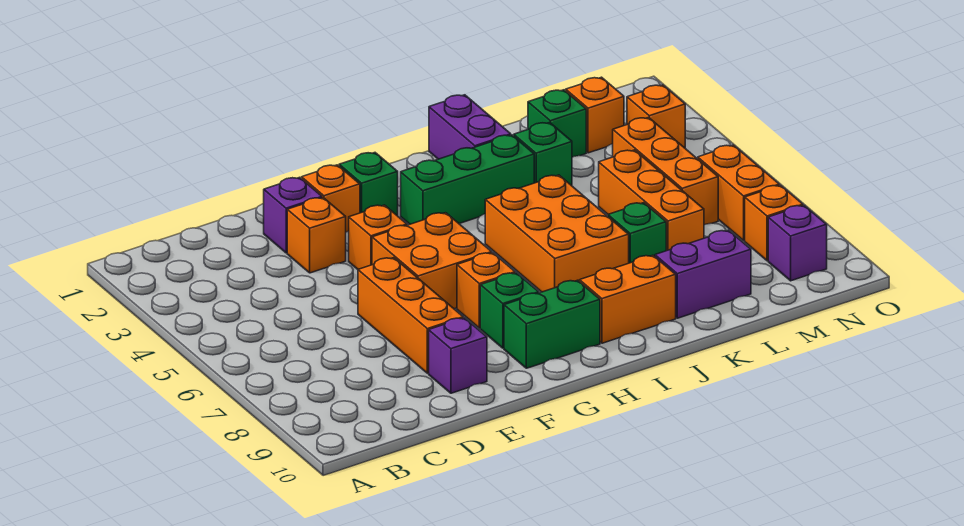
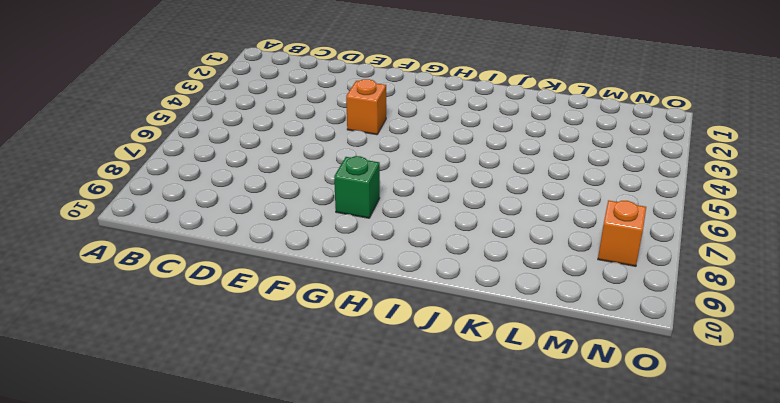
none -> purple 1x1 brick [264,177,322,253]
none -> orange 1x1 brick [287,198,346,273]
none -> orange 1x3 brick [358,258,463,373]

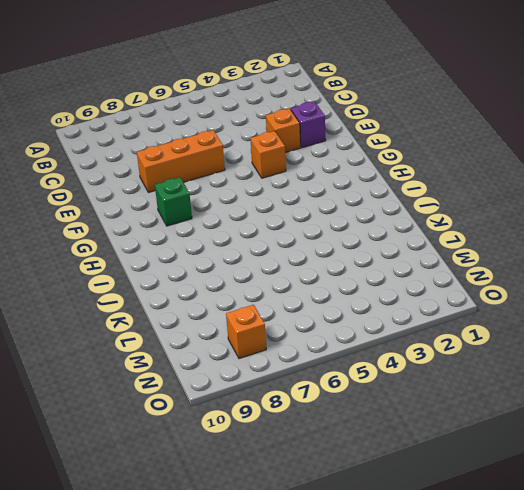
none -> purple 1x1 brick [429,318,487,393]
none -> orange 1x1 brick [302,165,360,232]
none -> orange 2x2 brick [372,213,492,309]

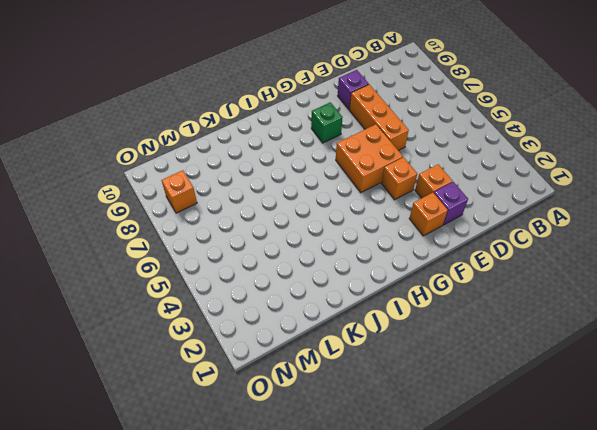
none -> green 1x1 brick [339,153,398,216]
none -> orange 1x1 brick [457,253,515,328]
none -> green 1x2 brick [504,280,600,368]

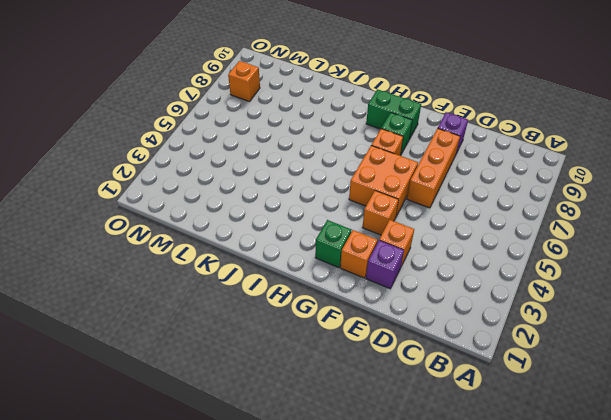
none -> green 1x3 brick [401,135,534,224]
none -> orange 2x3 brick [485,175,629,292]
none -> orange 1x2 brick [579,255,676,343]

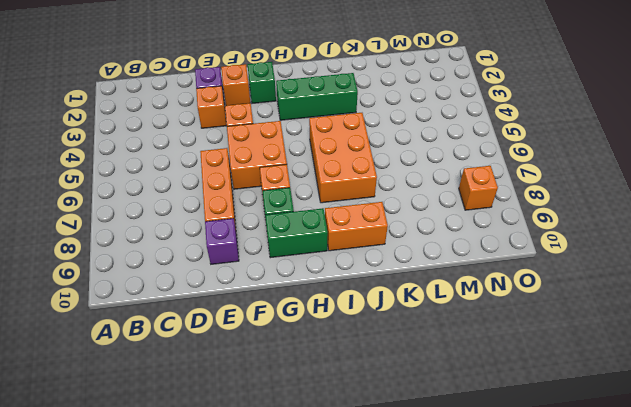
none -> purple 1x2 brick [429,95,511,159]
none -> green 1x1 brick [514,122,572,186]
none -> green 1x1 brick [608,203,666,263]

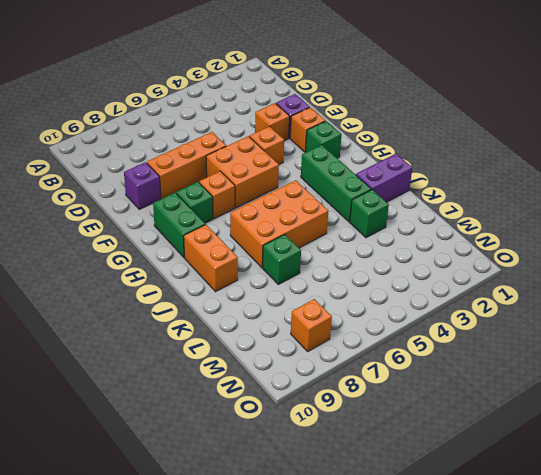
none -> purple 1x2 brick [655,230,751,318]
none -> green 1x1 brick [528,90,586,157]
none -> orange 1x3 brick [599,150,704,251]

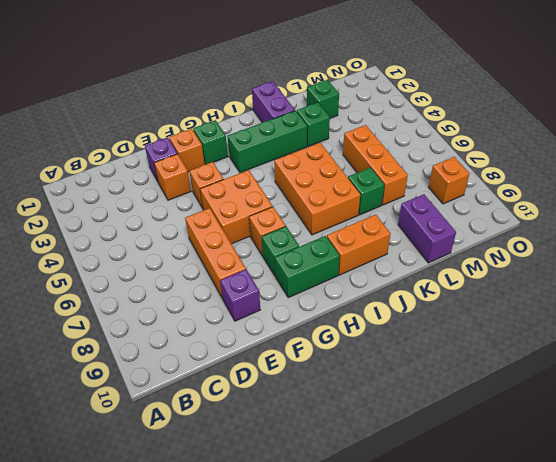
purple 1x2 brick [398,194,456,263] -> purple 1x2 brick turned to [655,230,751,318]
none -> orange 1x1 brick [566,77,624,153]
none -> orange 1x3 brick [613,117,718,225]
none -> orange 1x1 brick [627,85,685,148]

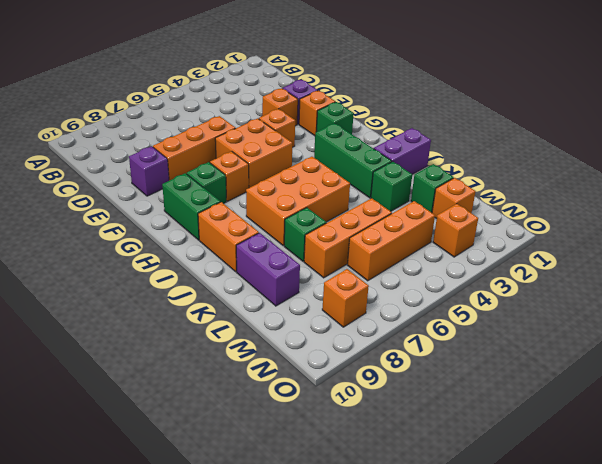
none -> orange 1x2 brick [698,145,779,241]
none -> purple 1x1 brick [768,205,827,281]

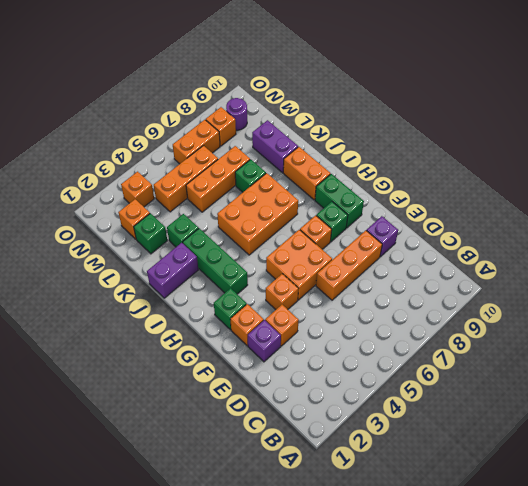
purple 1x1 round brick [226,98,247,130] -> purple 1x1 brick [768,205,827,281]

